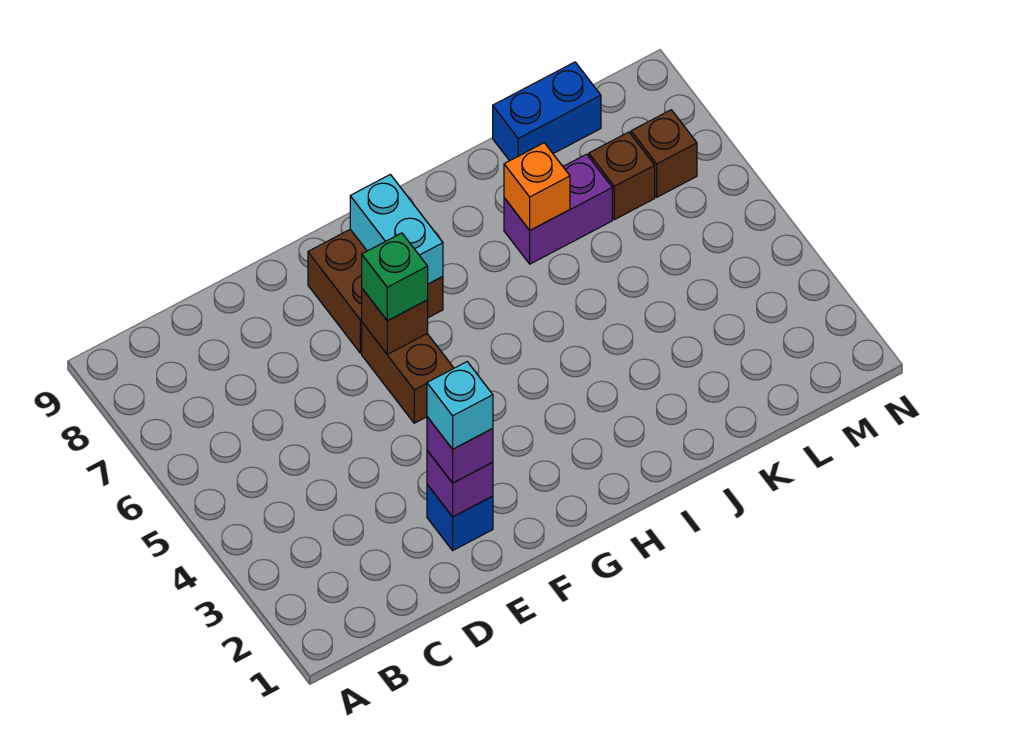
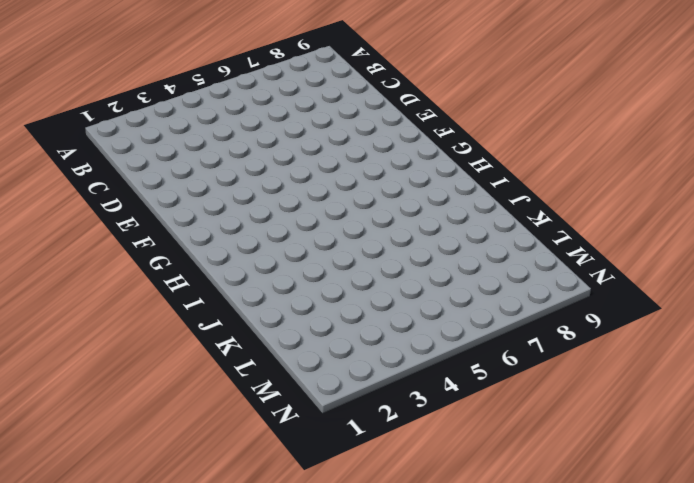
none -> blue 1x1 brick [427,484,493,550]
none -> brown 1x2 brick [362,322,454,423]
none -> brown 2x2 brick [308,229,443,353]

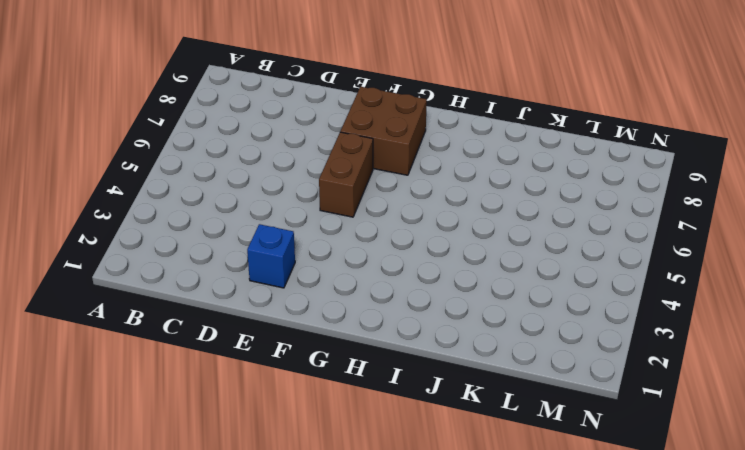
none -> purple 1x2 brick [504,154,612,264]
none -> blue 1x2 brick [493,62,601,161]
none -> brown 1x1 brick [589,132,655,220]

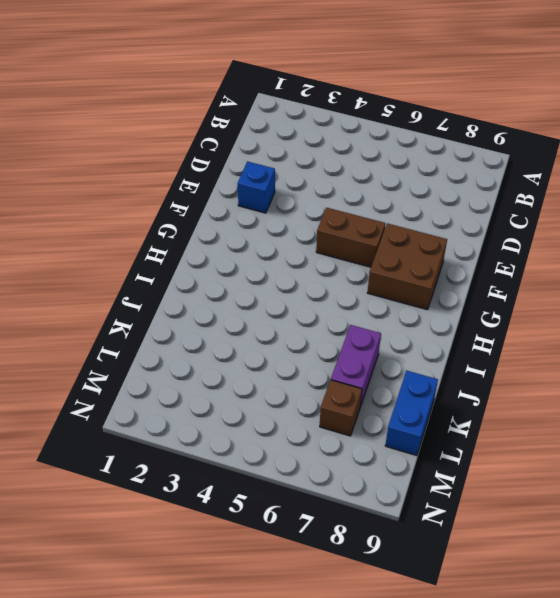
none -> brown 1x1 brick [631,110,697,197]
none -> purple 1x1 brick [427,451,493,517]
none -> brown 1x1 brick [362,289,428,354]

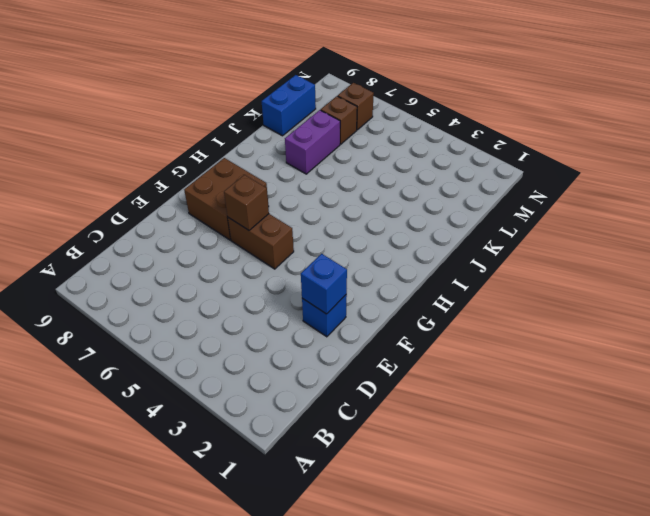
blue 1x1 brick [301,254,347,314] -> purple 1x1 brick [427,451,493,517]
none -> cyan 1x2 brick [350,175,443,284]
none -> orange 1x1 brick [504,143,570,230]
none -> purple 1x1 brick [427,417,493,483]

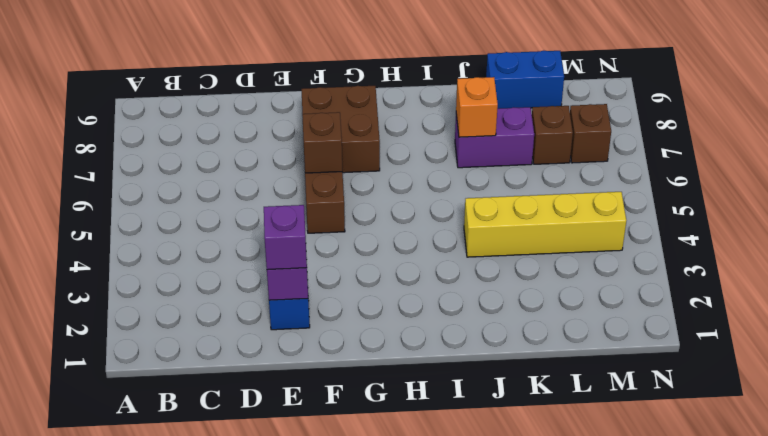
yellow 1x4 brick [464,192,626,257] -> none
none -> cyan 1x2 brick [350,175,443,284]
none -> green 1x1 brick [362,233,428,321]
none -> cyan 1x1 brick [427,362,493,449]

